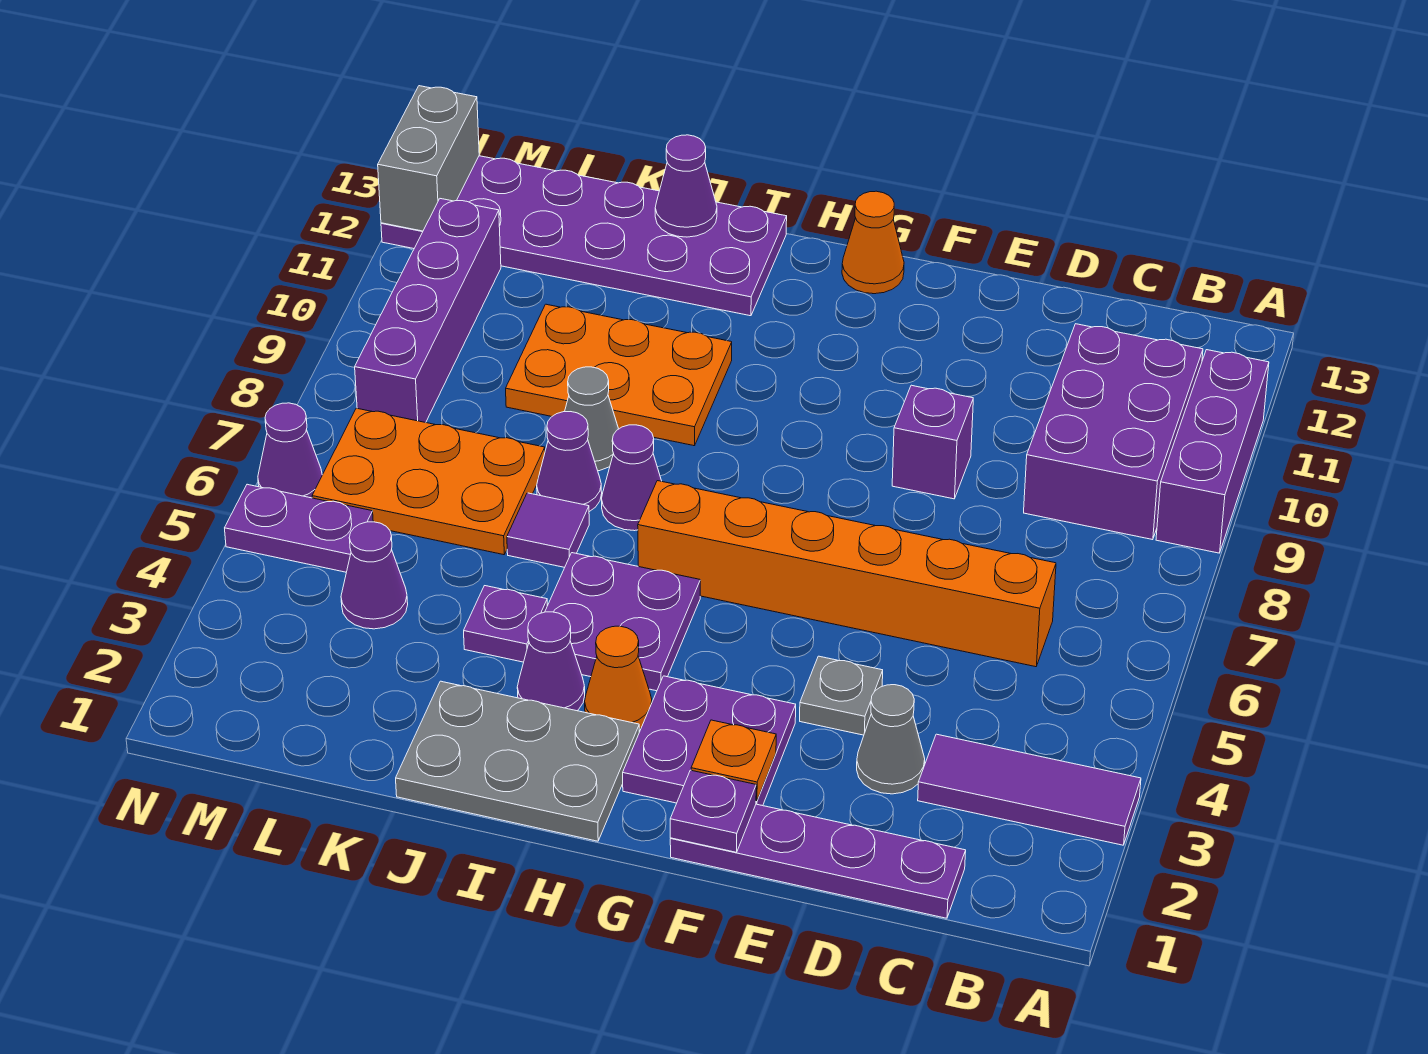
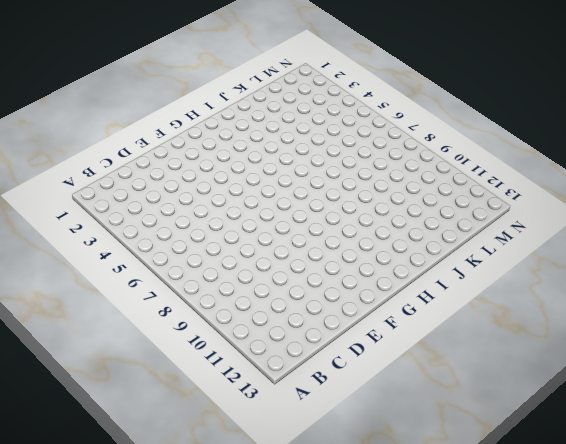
none -> purple 1x3 tile [918,734,1141,845]
none -> purple 1x3 brick [1156,350,1269,553]
none -> purple 2x3 brick [1024,324,1203,540]
none -> purple 1x4 plate [670,804,966,918]

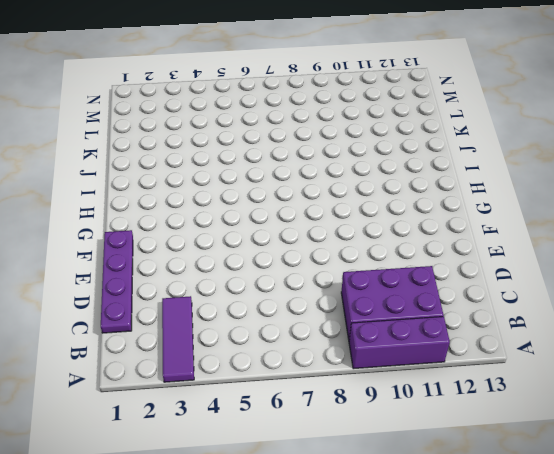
none -> orange 1x6 brick [638,481,1056,667]
none -> grey 1x1 cone [857,685,925,794]
none -> grey 1x1 plate [800,656,883,735]
none -> purple 1x1 brick [892,385,973,499]

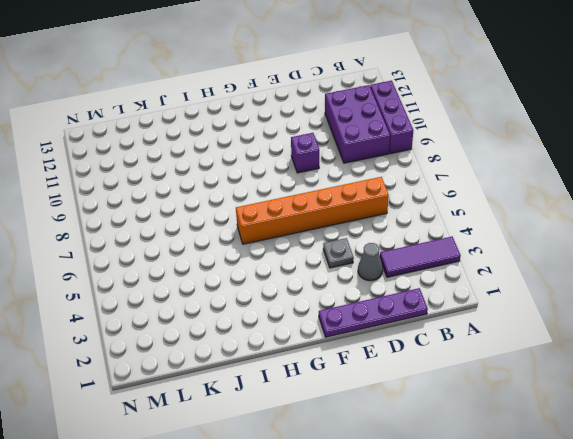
none -> purple 2x2 plate [623,676,796,806]
none -> orange 1x1 cone [842,191,904,294]
none -> grey 2x3 plate [396,681,639,841]
none -> orange 1x1 cone [585,626,652,729]

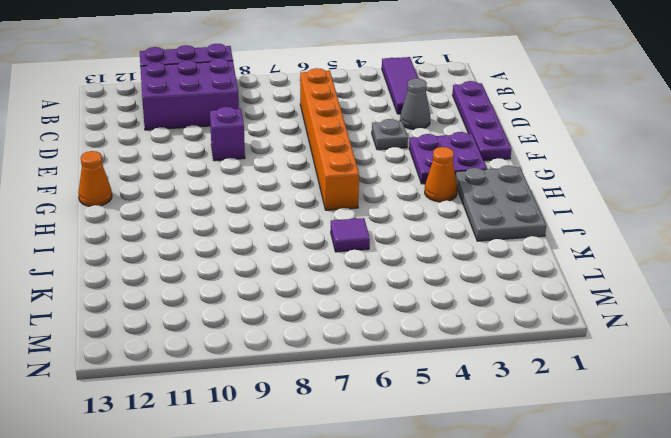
none -> purple 2x2 plate [545,553,700,691]
none -> purple 1x1 cone [517,612,585,711]
none -> purple 1x1 cone [602,425,661,531]
none -> orange 2x3 plate [506,304,732,446]

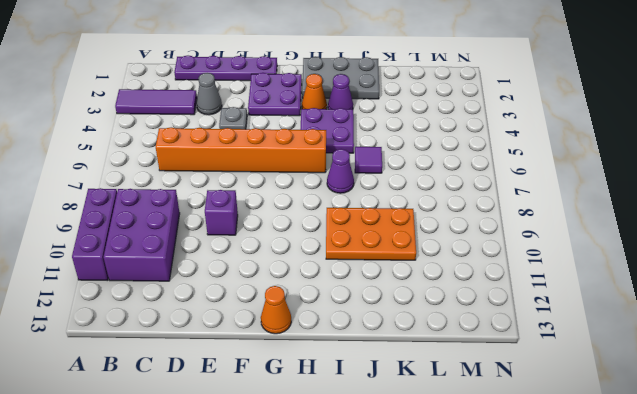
none -> purple 2x6 plate [381,156,787,316]
none -> purple 1x1 plate [464,586,547,662]
none -> purple 1x1 cone [537,412,602,512]
none -> grey 1x1 cone [565,367,618,471]

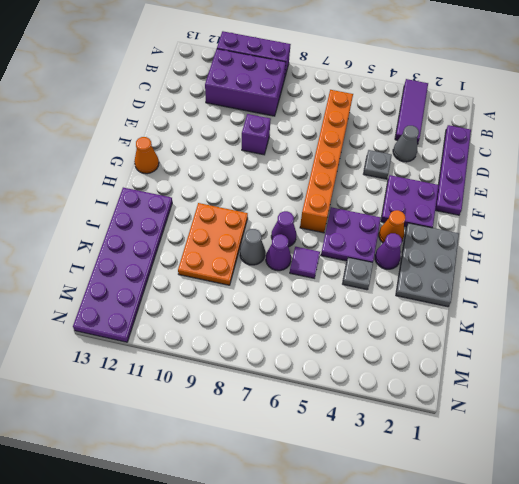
grey 1x1 plate [343,258,373,290] -> purple 1x1 plate [464,586,547,662]
none -> orange 2x3 plate [312,408,545,555]
none -> purple 1x1 cone [341,522,408,629]
none -> purple 1x2 plate [225,484,373,572]
none -> purple 1x4 brick [355,199,501,423]

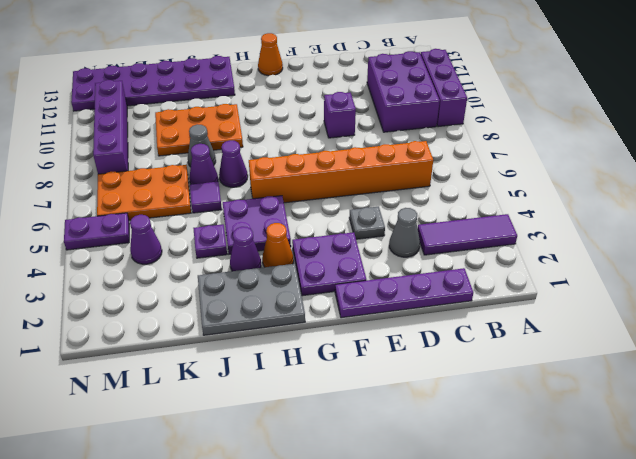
none -> purple 1x1 cone [258,403,322,498]
none -> purple 1x1 plate [670,770,756,852]
none -> orange 1x1 plate [691,720,776,801]
none -> purple 1x1 cone [655,135,717,237]

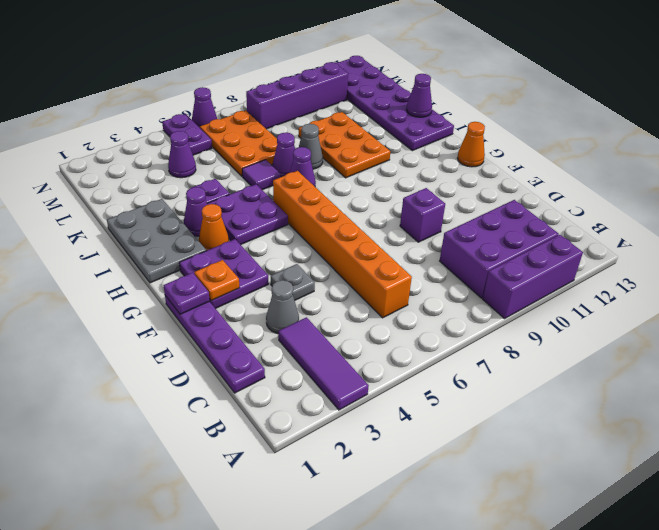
none -> grey 1x2 brick [378,86,479,231]

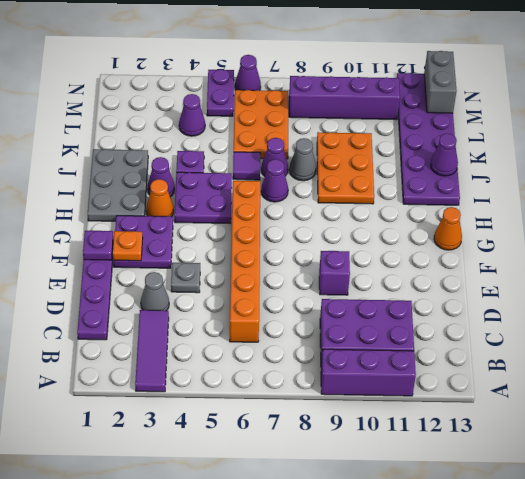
grey 1x2 brick [424,51,457,113] -> grey 1x2 brick turned to [378,86,479,231]

